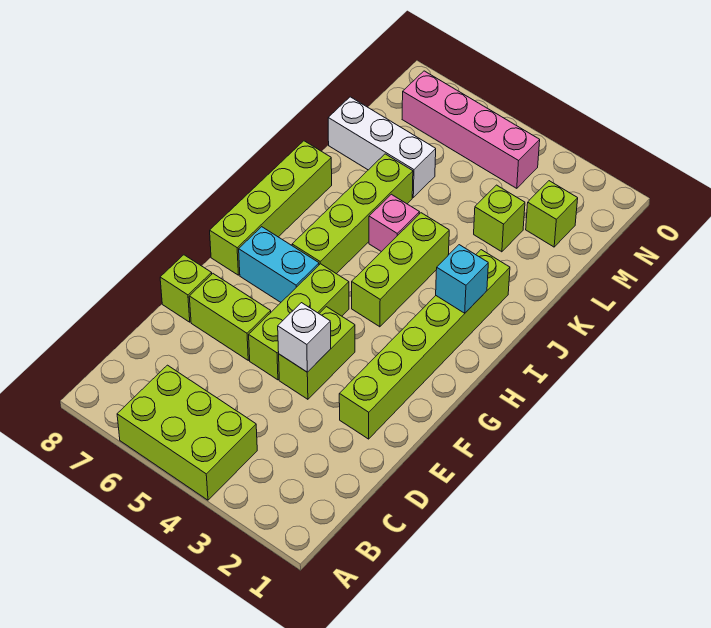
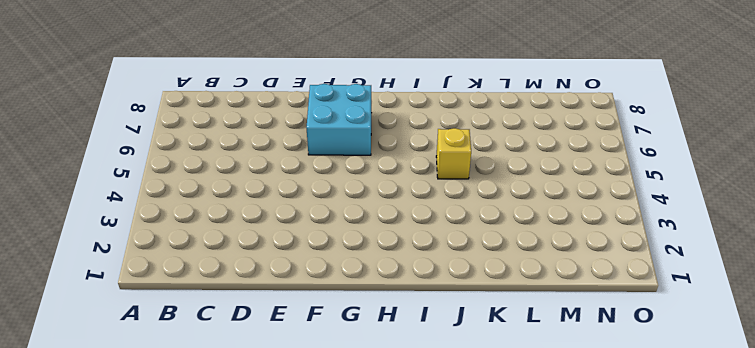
cyan 2x2 brick [306,84,371,155] -> cyan 1x2 brick [239,227,319,302]
yellow 1x1 brick [436,128,471,179] -> pink 1x1 brick [369,194,419,252]
none -> lime 2x3 brick [117,365,257,500]
none -> lime 1x6 brick [339,250,510,439]
none -> lime 1x2 brick [279,307,355,399]

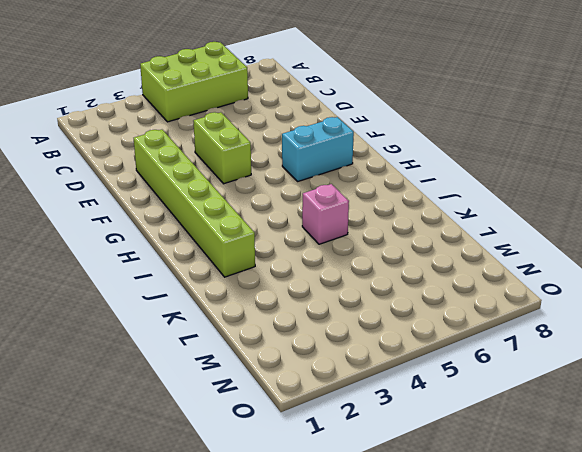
none -> lime 1x3 brick [249,264,349,380]
none -> lime 1x2 brick [189,274,271,360]
none -> lime 1x1 brick [160,255,212,322]

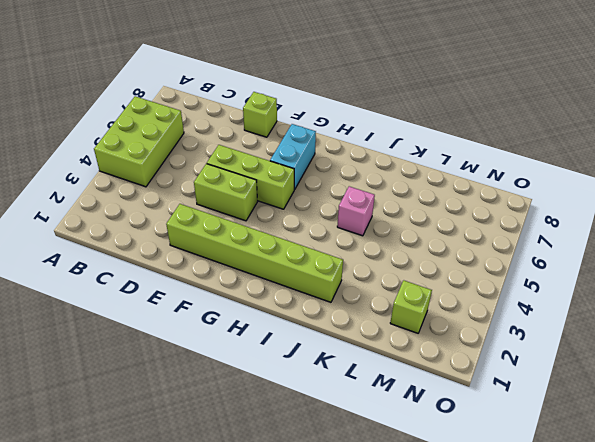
none -> lime 1x2 brick [189,274,271,360]
none -> lime 1x4 brick [210,141,332,275]
none -> lime 1x3 brick [352,213,449,327]

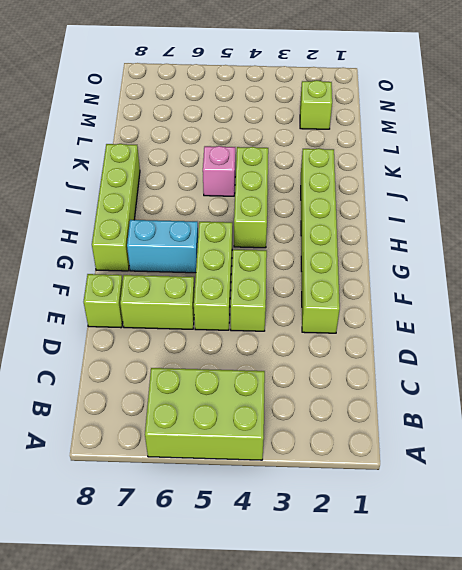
none -> lime 1x4 brick [292,154,413,274]
none -> lime 1x1 brick [474,185,525,252]
none -> white 1x3 brick [328,97,436,197]

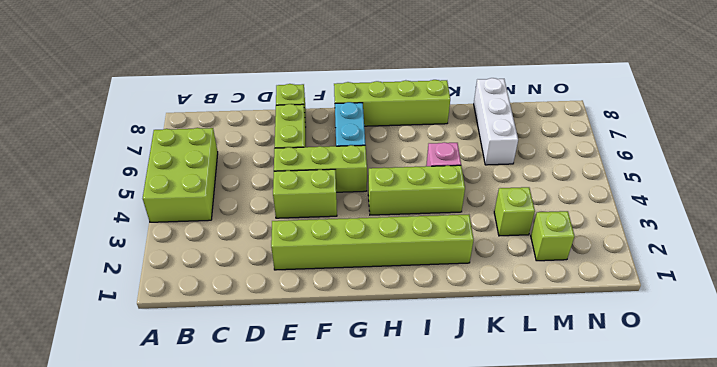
none -> lime 1x4 brick [292,154,413,274]
none -> pink 1x4 brick [402,71,540,188]
none -> white 1x1 brick [278,303,331,372]

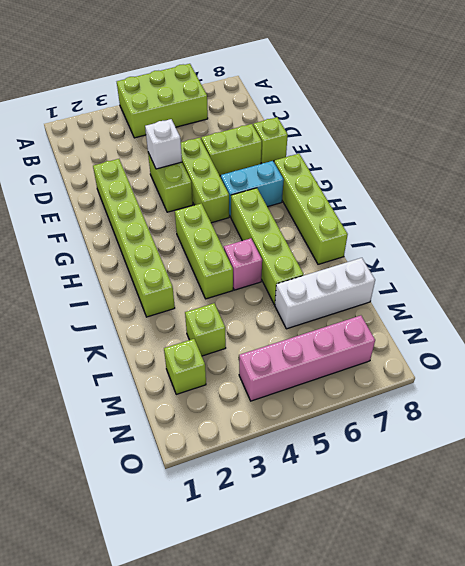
none -> cyan 1x1 brick [436,245,488,313]

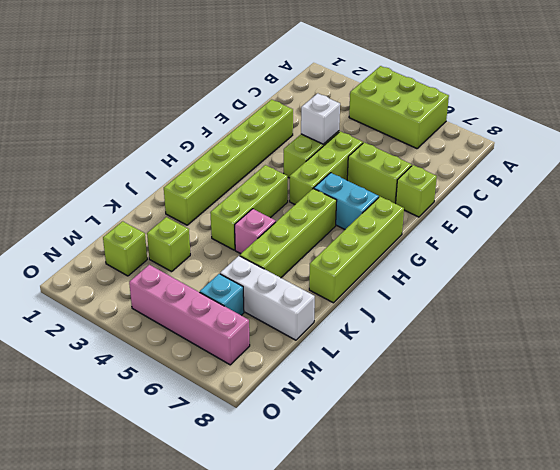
cyan 1x1 brick [200,274,244,315] -> cyan 1x1 brick moved to [436,245,488,313]

